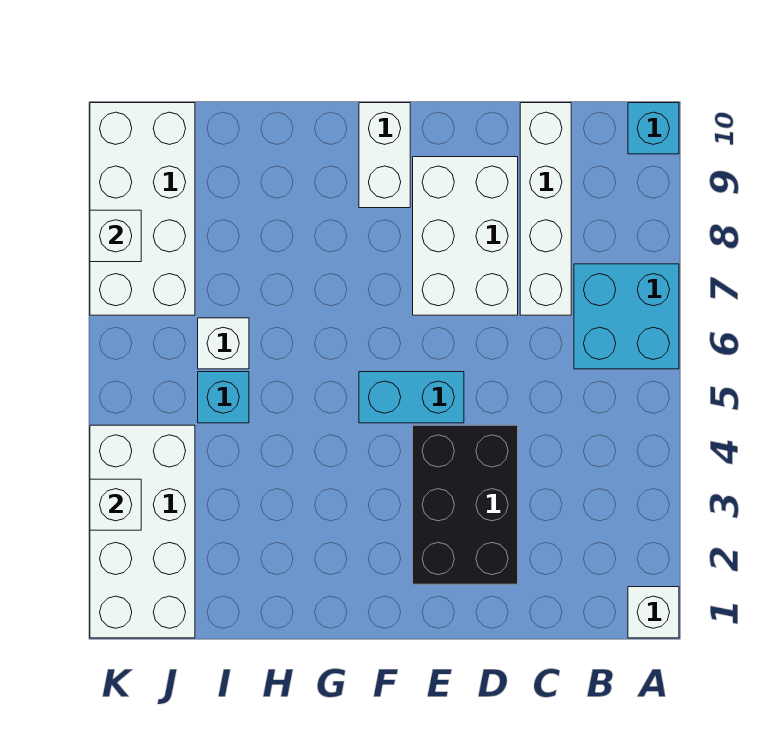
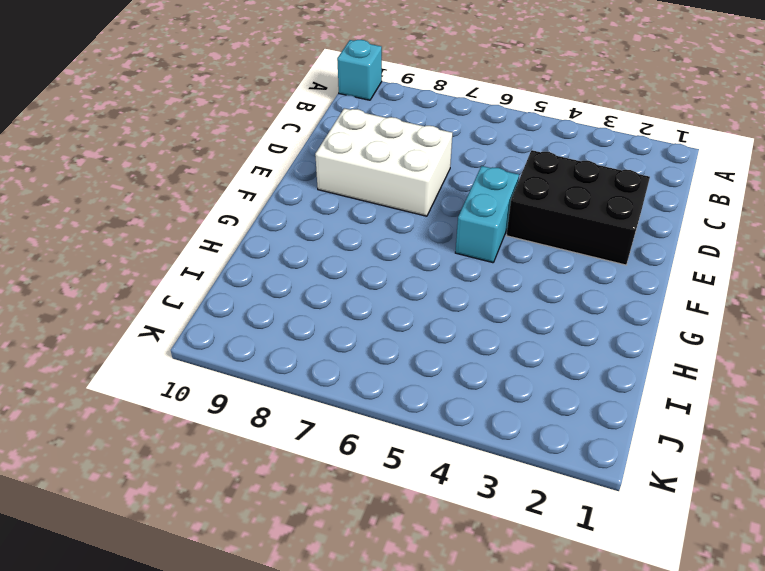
none -> white 1x1 brick [628,587,679,638]
none -> cyan 2x2 brick [574,264,679,369]
none -> white 1x4 brick [520,103,571,315]

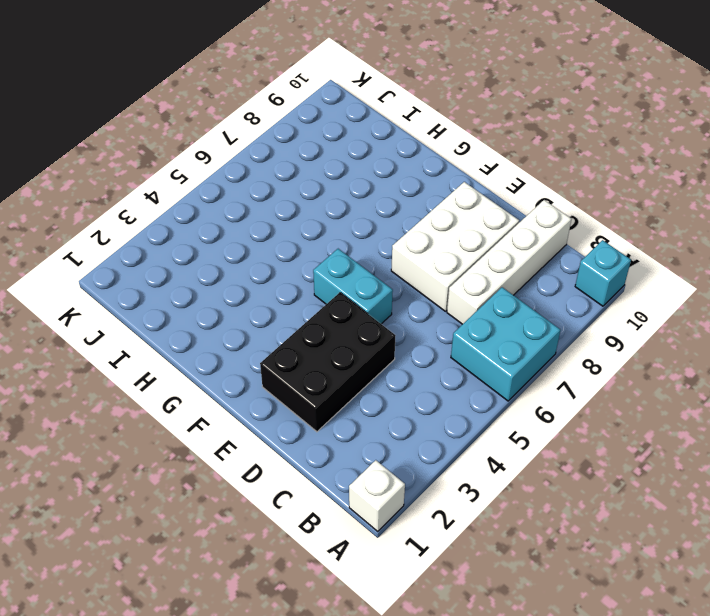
none -> white 1x2 brick [359,103,410,208]
none -> cyan 1x1 brick [198,372,249,423]
none -> white 1x1 brick [198,318,249,369]

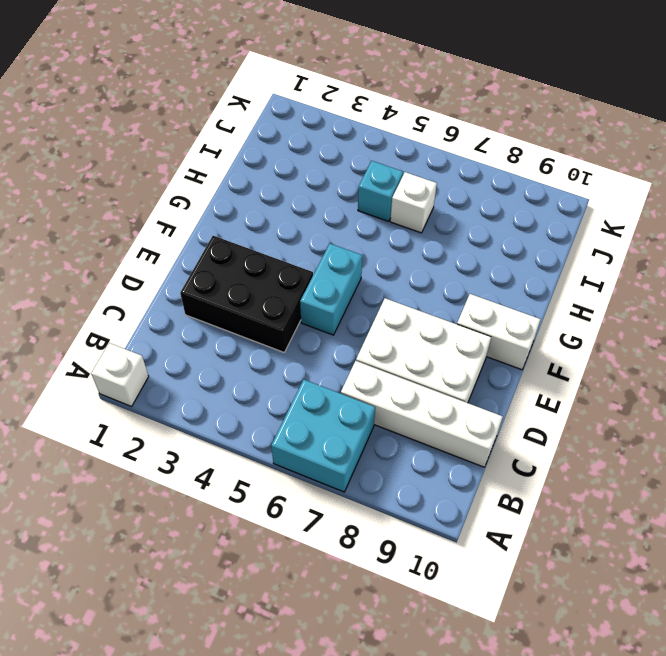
none -> cyan 1x1 brick [628,103,679,154]
none -> white 2x4 brick [90,425,195,638]
none -> white 2x4 brick [90,103,195,315]

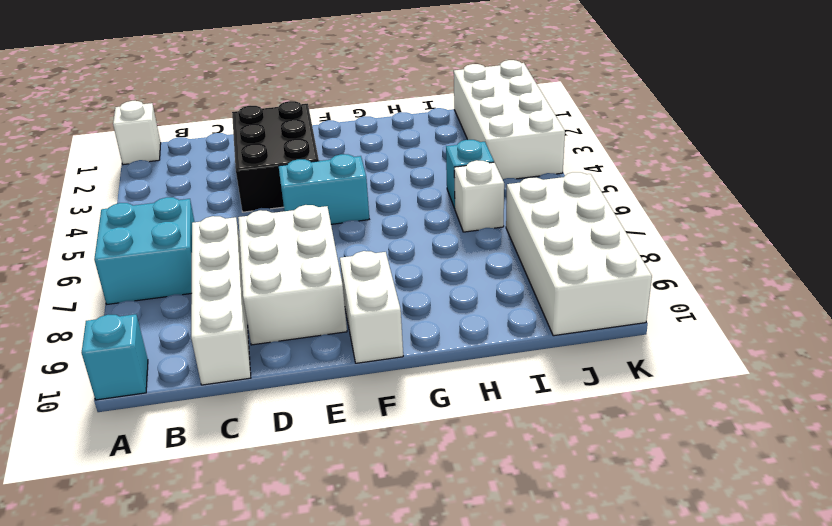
none -> white 1x1 brick [90,479,141,530]
none -> white 1x1 brick [90,210,141,262]

